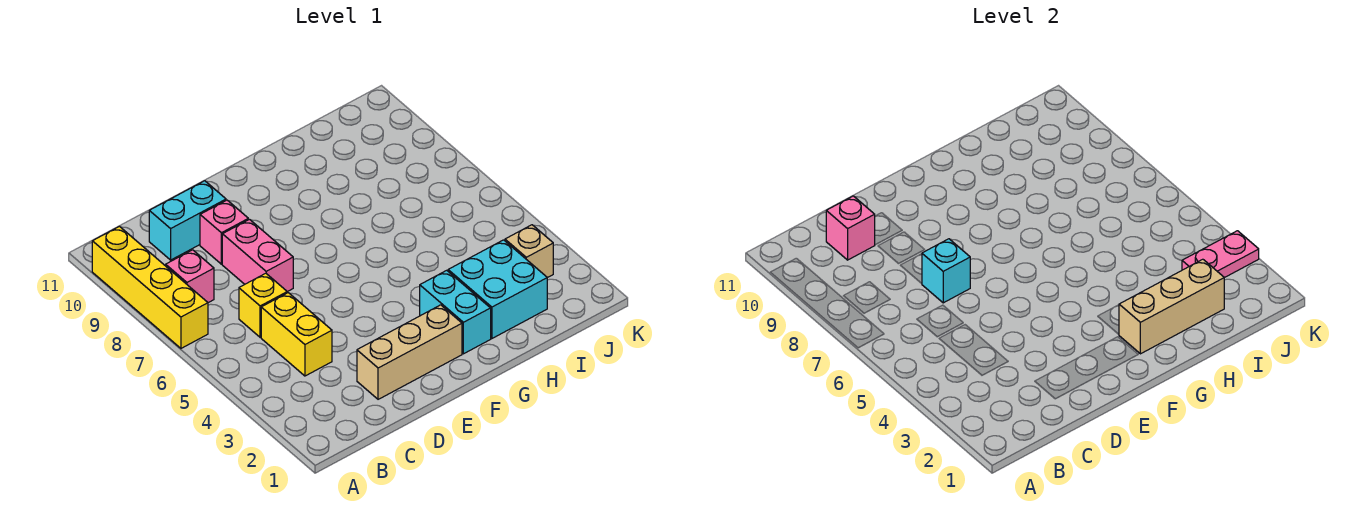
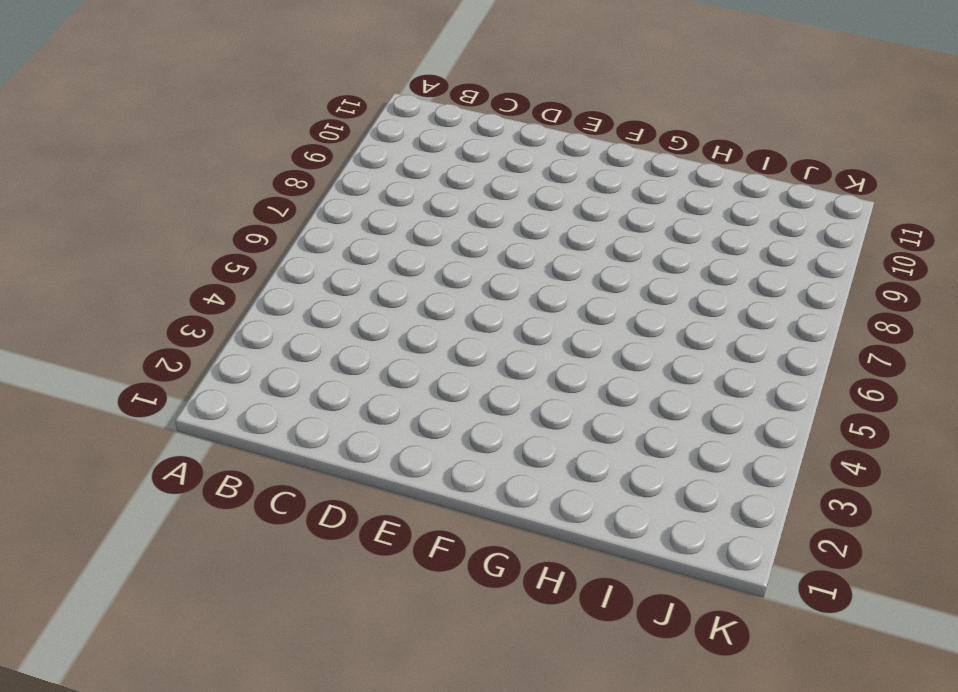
none -> yellow 1x4 brick [92,226,208,348]
none -> pink 1x1 brick [166,250,214,303]
none -> yellow 1x2 brick [261,293,332,376]

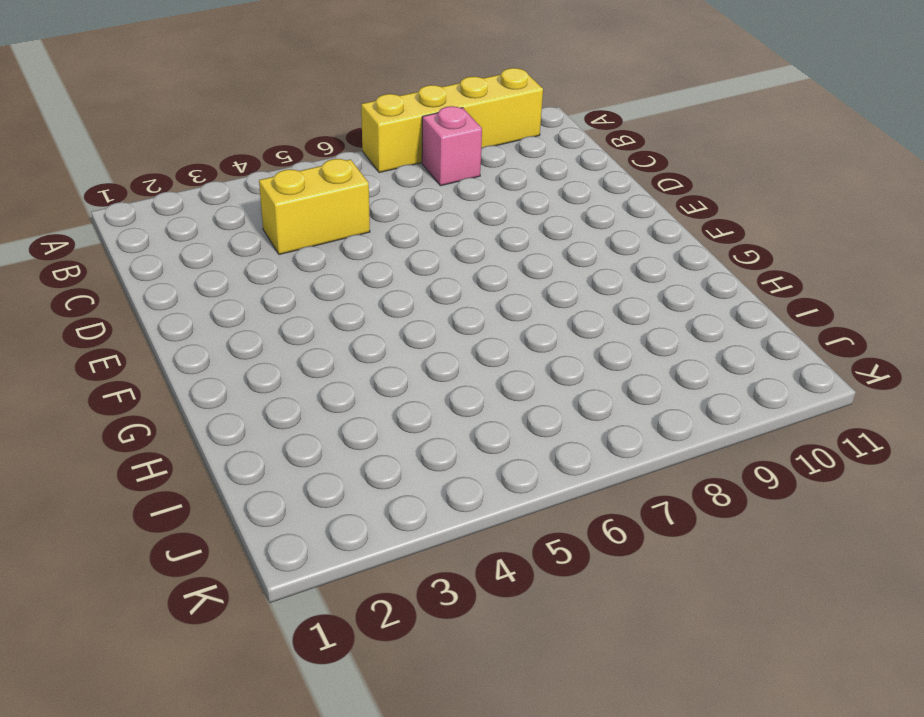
none -> yellow 1x1 brick [239,273,287,337]
none -> cyan 1x2 brick [149,181,226,260]
none -> tan 1x3 brick [357,305,462,399]

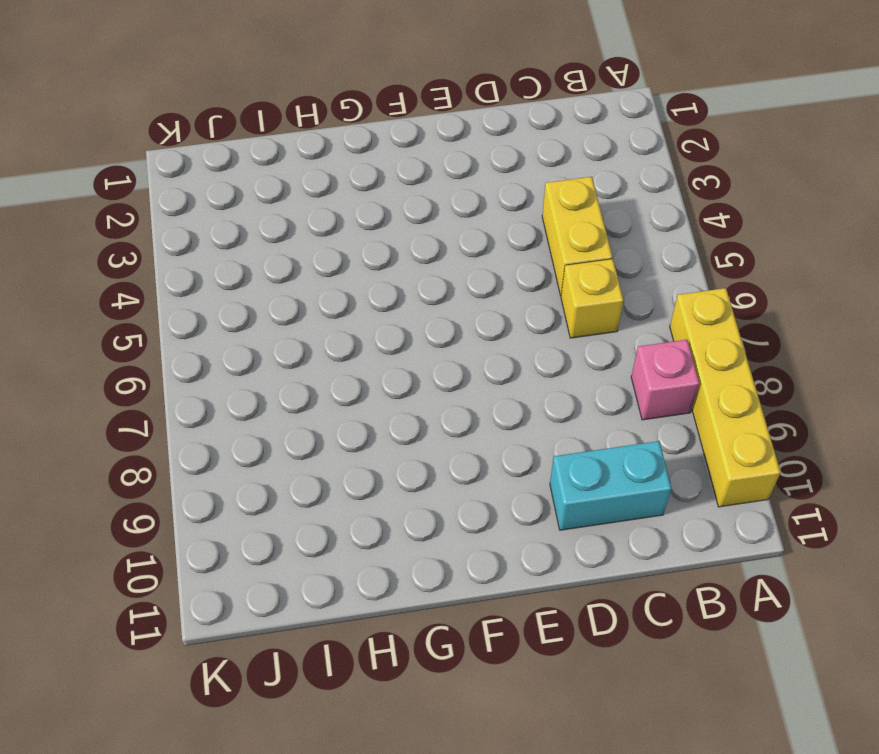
none -> tan 1x3 brick [357,305,462,399]
none -> pink 1x2 brick [222,219,293,292]
none -> pink 1x1 brick [200,200,248,264]

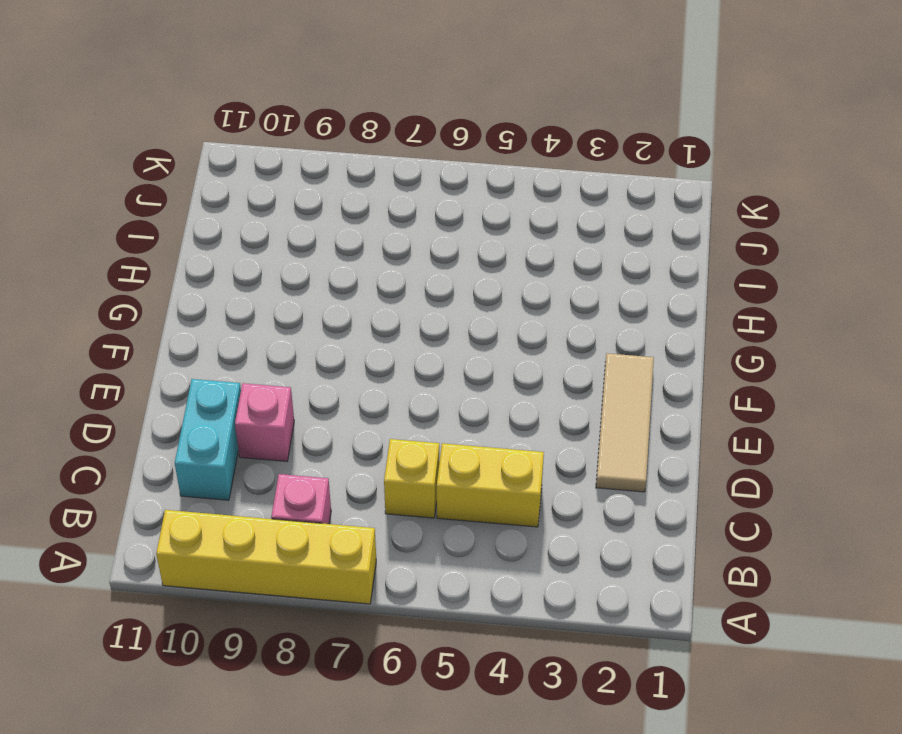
tan 1x3 tile [596,353,654,492] -> tan 1x3 brick [357,305,462,399]
none -> pink 1x2 brick [222,219,293,292]
none -> cyan 1x2 brick [420,270,491,354]
none -> cyan 2x2 brick [448,240,547,338]

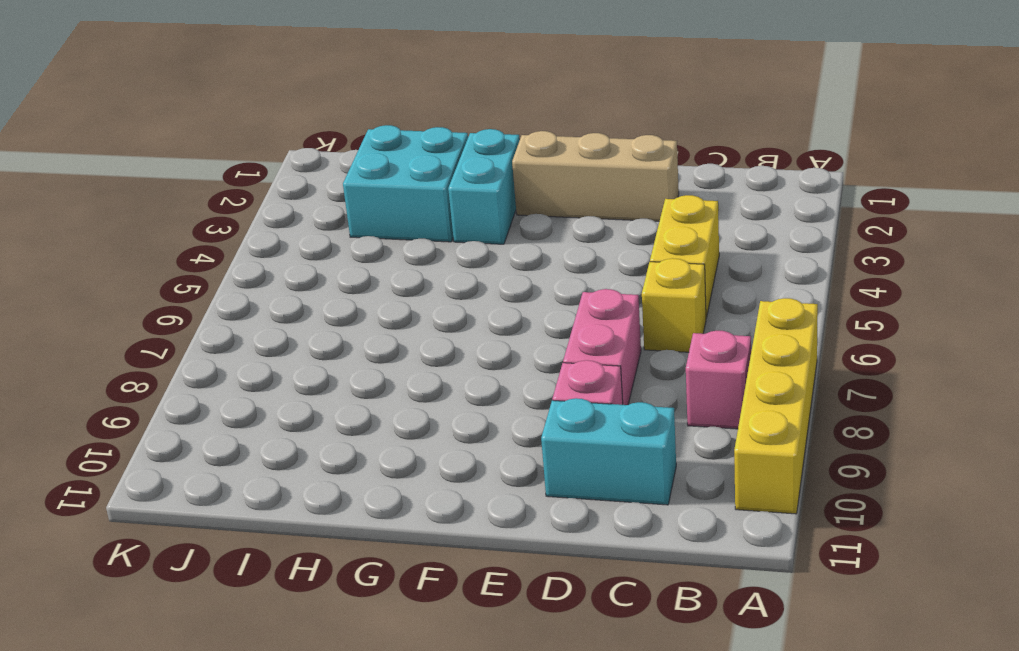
none -> tan 1x1 brick [505,225,553,278]
none -> pink 1x1 brick [826,196,875,260]
none -> cyan 1x1 brick [922,239,970,303]

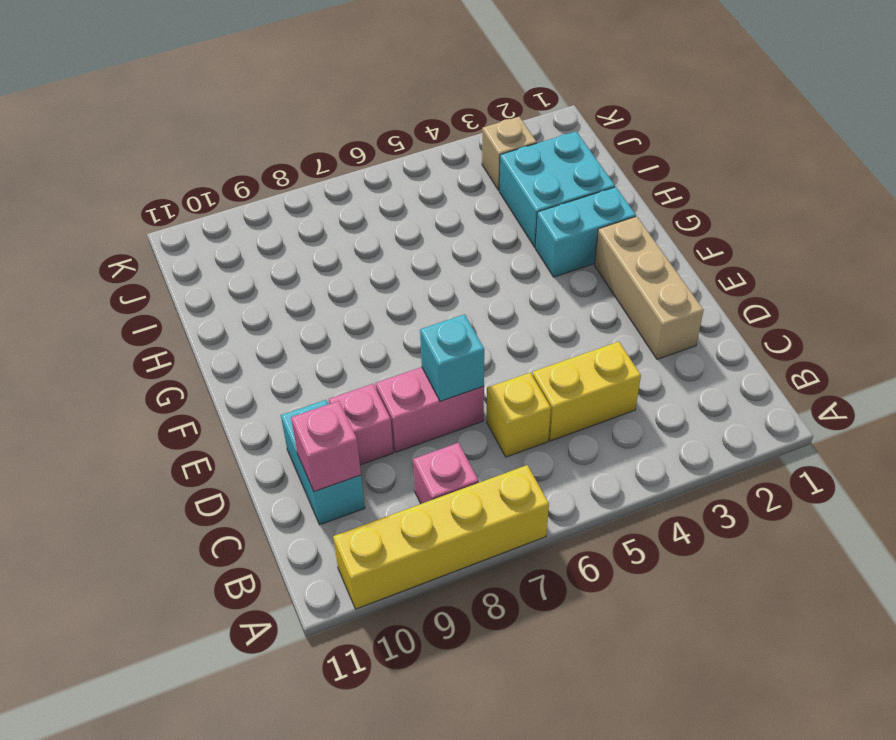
none -> tan 1x3 brick [1119,259,1224,354]
none -> pink 1x2 plate [1182,231,1259,278]

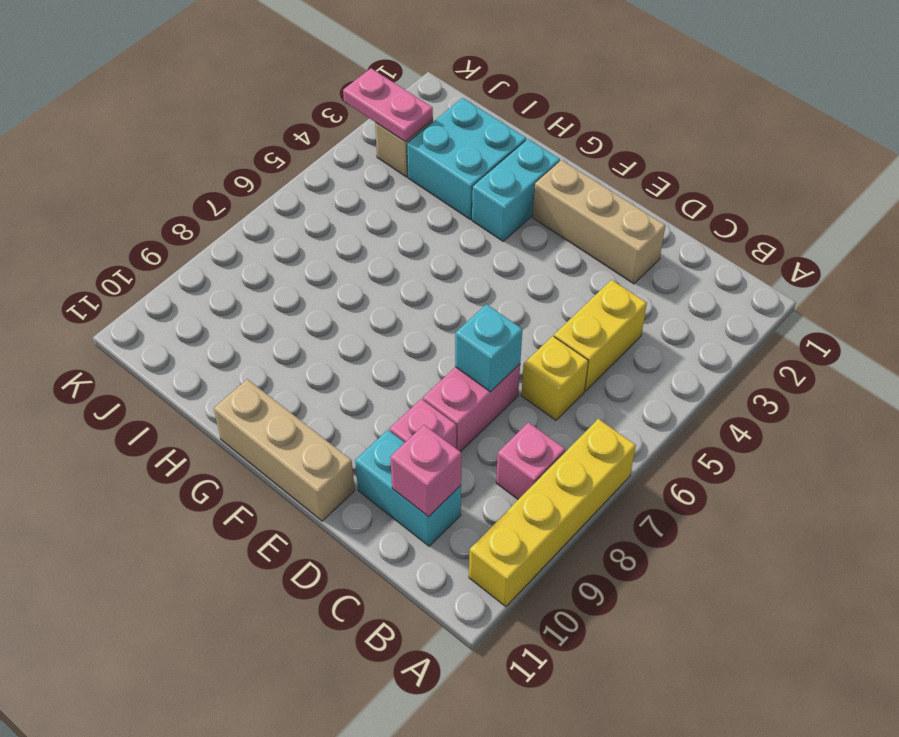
tan 1x3 brick [214,379,355,521] -> tan 1x3 brick moved to [1119,259,1224,354]

